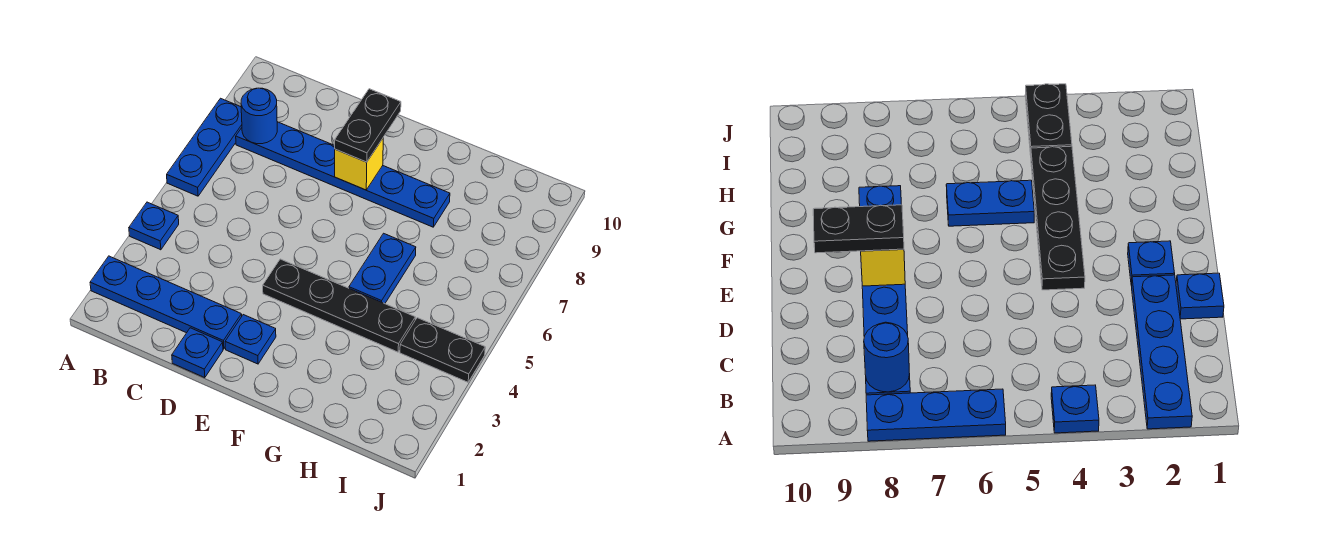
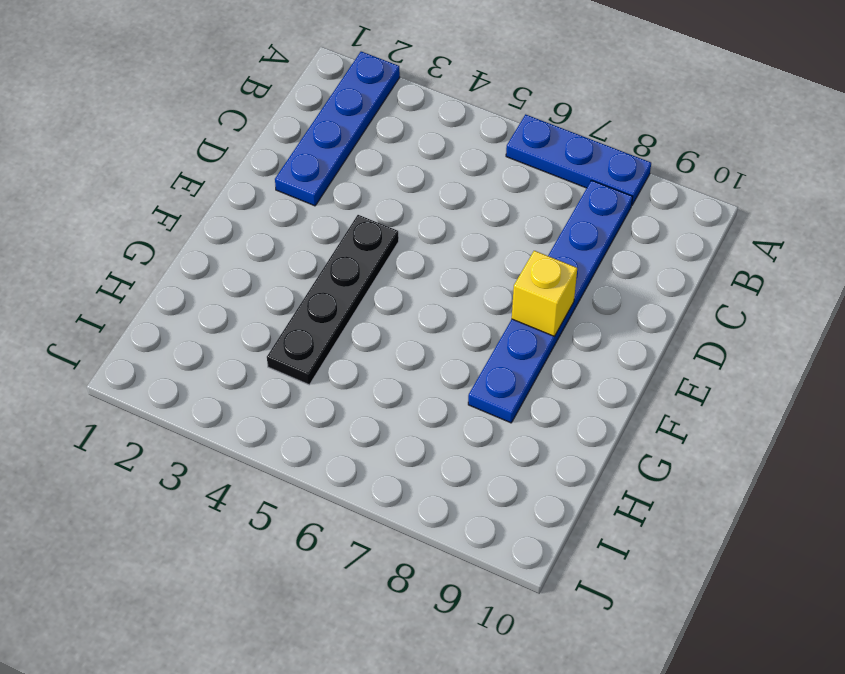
none -> blue 1x1 plate [129,202,179,250]
none -> blue 1x1 plate [172,328,223,378]
none -> blue 1x1 plate [225,315,276,364]

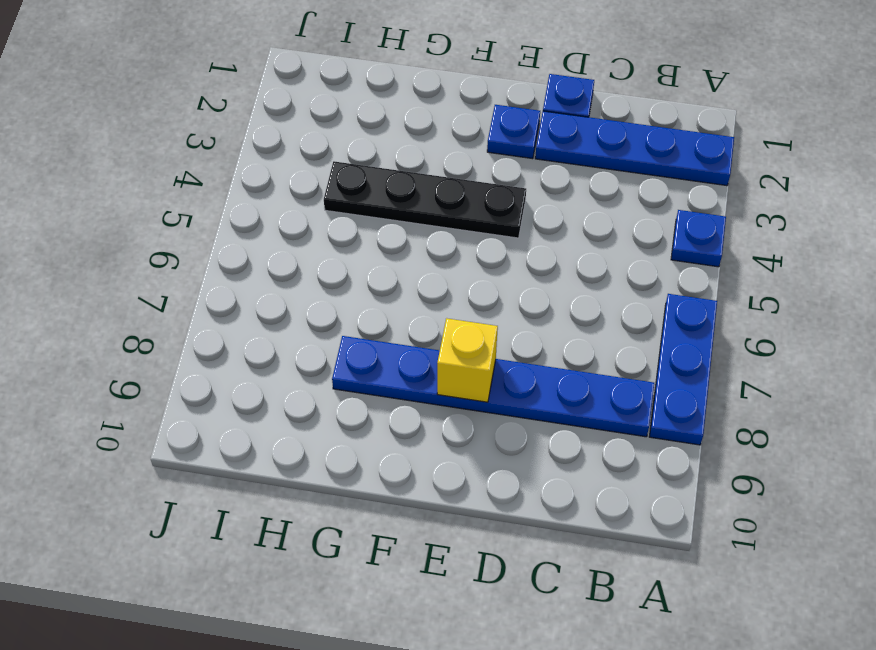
none -> blue 1x2 plate [349,233,416,304]
none -> black 1x2 plate [400,318,485,382]
none -> blue 1x1 round brick [241,88,277,144]

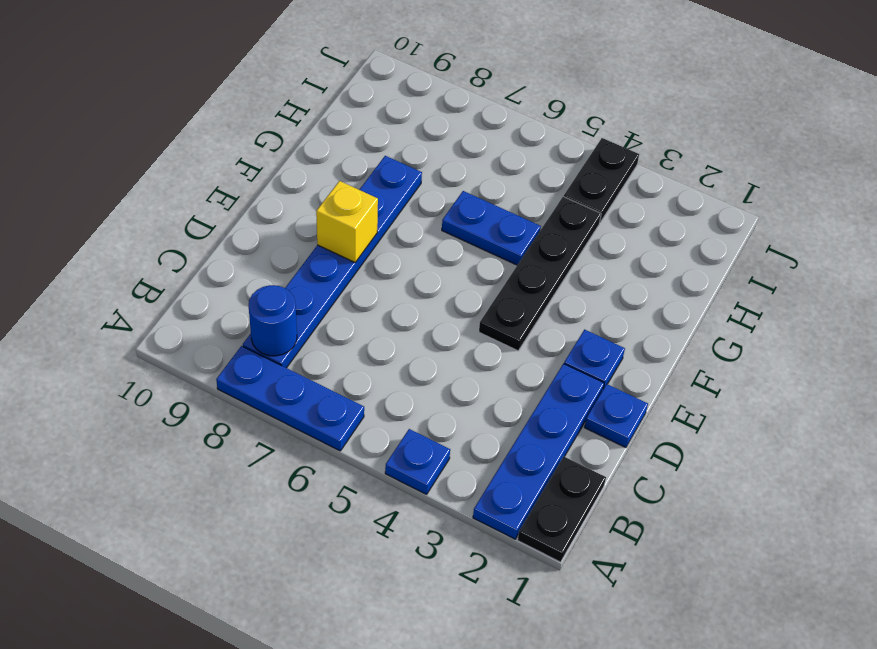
black 1x2 plate [518,457,606,562] -> black 1x2 plate turned to [335,89,401,162]

